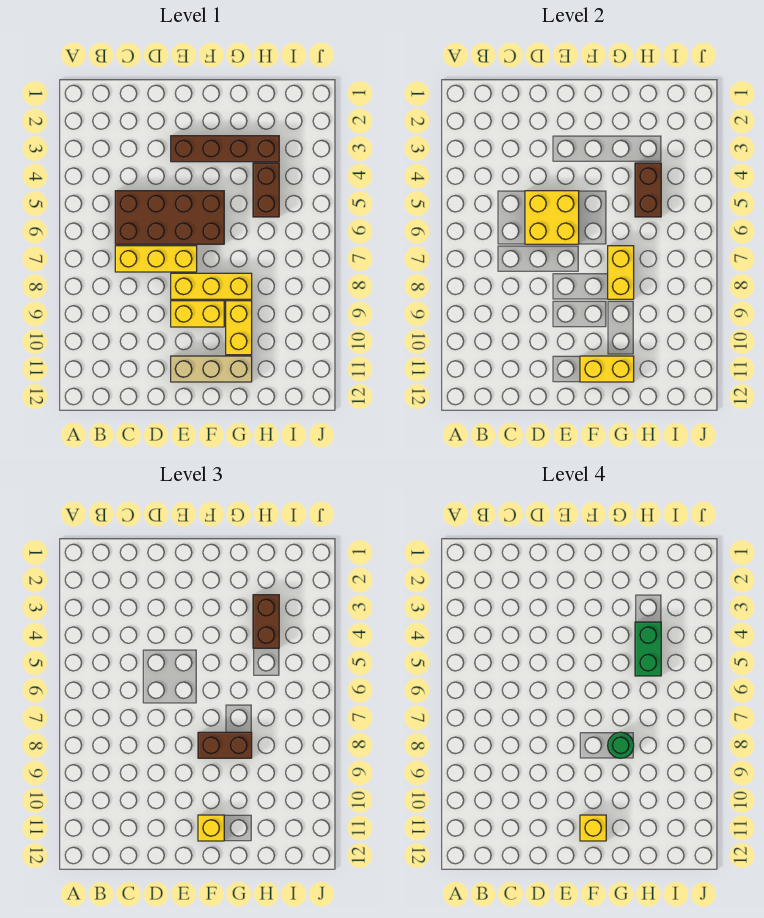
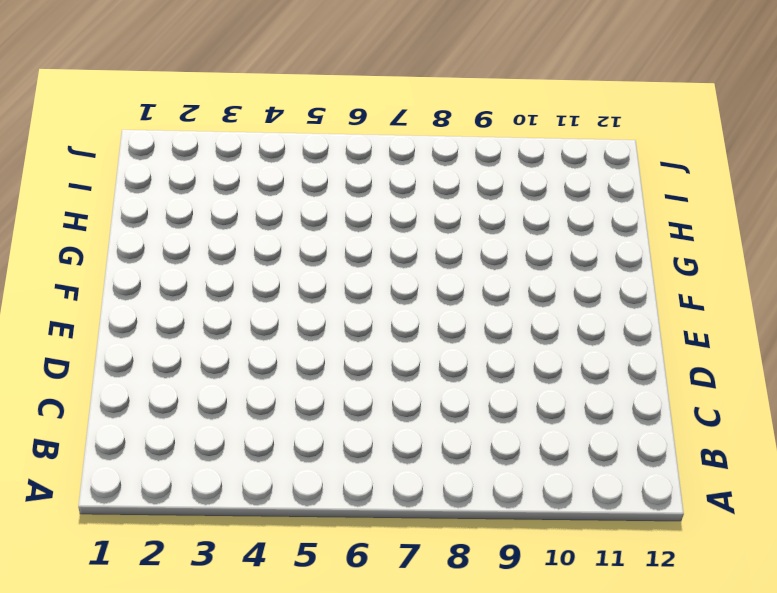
none -> brown 2x4 brick [115,191,224,244]
none -> yellow 1x3 brick [115,246,197,272]
none -> brown 1x4 brick [171,136,279,162]

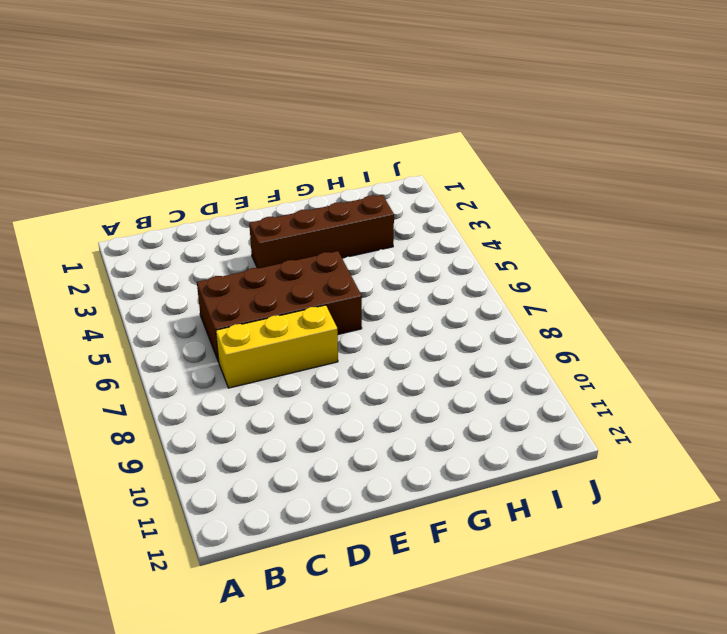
none -> yellow 1x3 brick [171,273,252,299]
none -> yellow 1x2 brick [171,301,224,327]
none -> tan 1x3 brick [171,356,252,382]

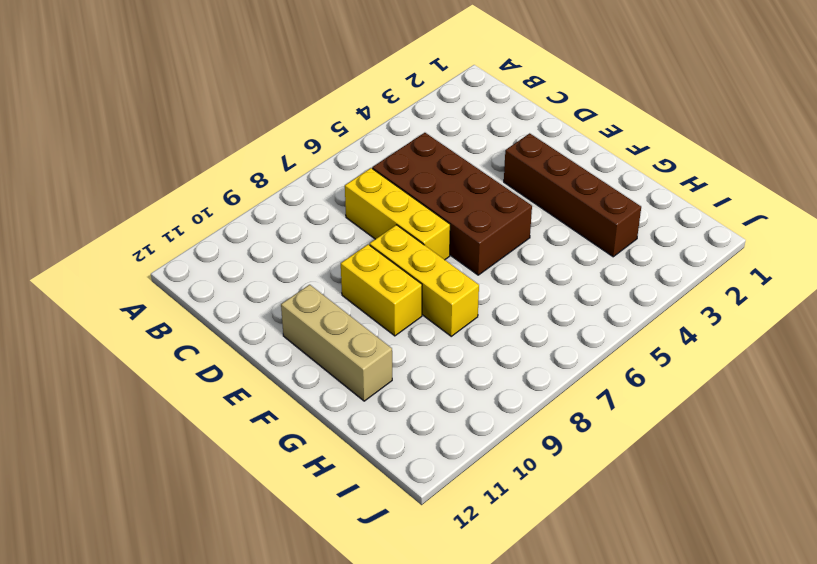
none -> yellow 1x2 brick [226,301,252,355]
none -> brown 1x2 brick [253,163,279,217]
none -> yellow 2x2 brick [525,191,579,244]

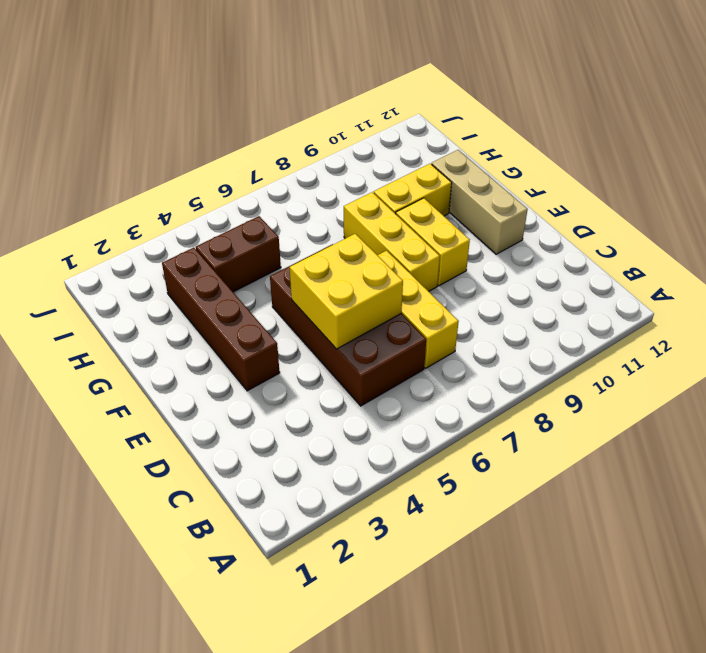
none -> yellow 1x2 brick [580,356,634,382]
none -> yellow 1x2 brick [608,246,634,299]
none -> brown 1x2 brick [635,163,661,217]

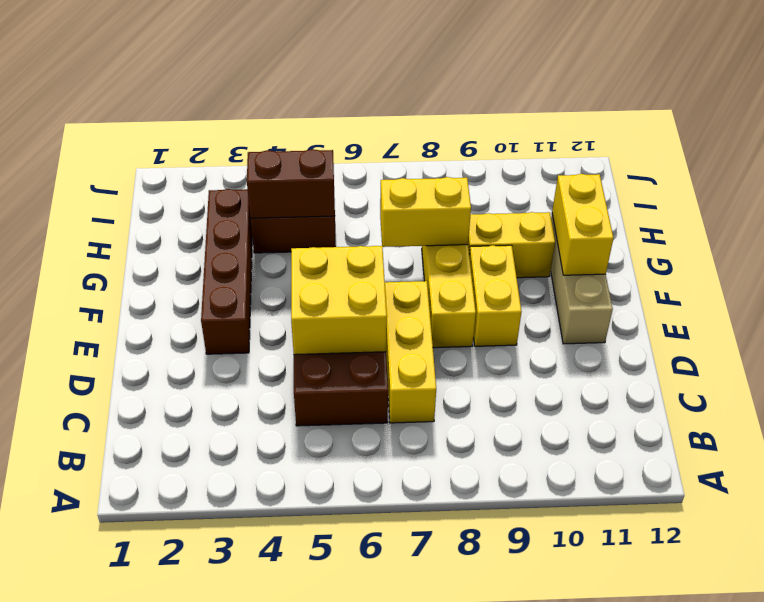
none -> brown 1x2 brick [198,732,252,758]
none -> yellow 1x1 brick [198,815,224,841]
none -> brown 1x2 brick [253,595,279,648]

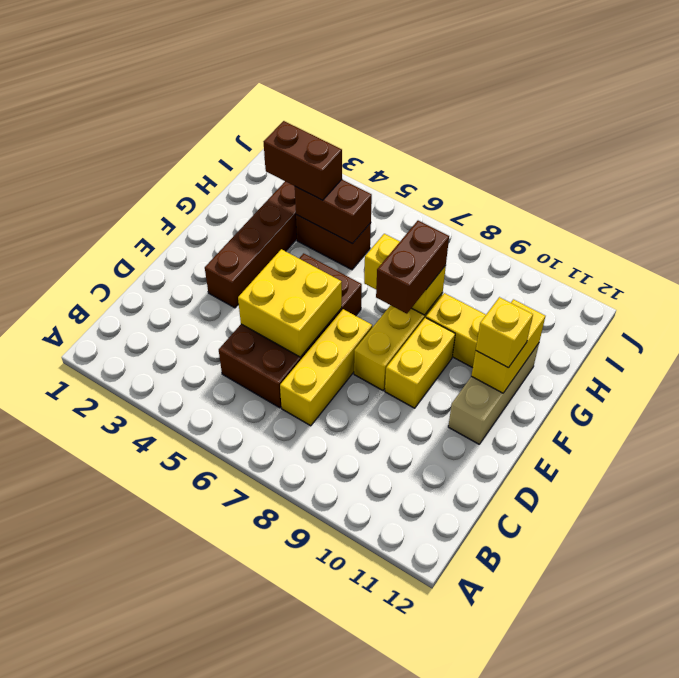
none -> yellow 1x1 brick [580,815,606,841]
none -> green 1x1 round brick [608,732,634,758]
none -> green 1x2 brick [635,622,661,676]

